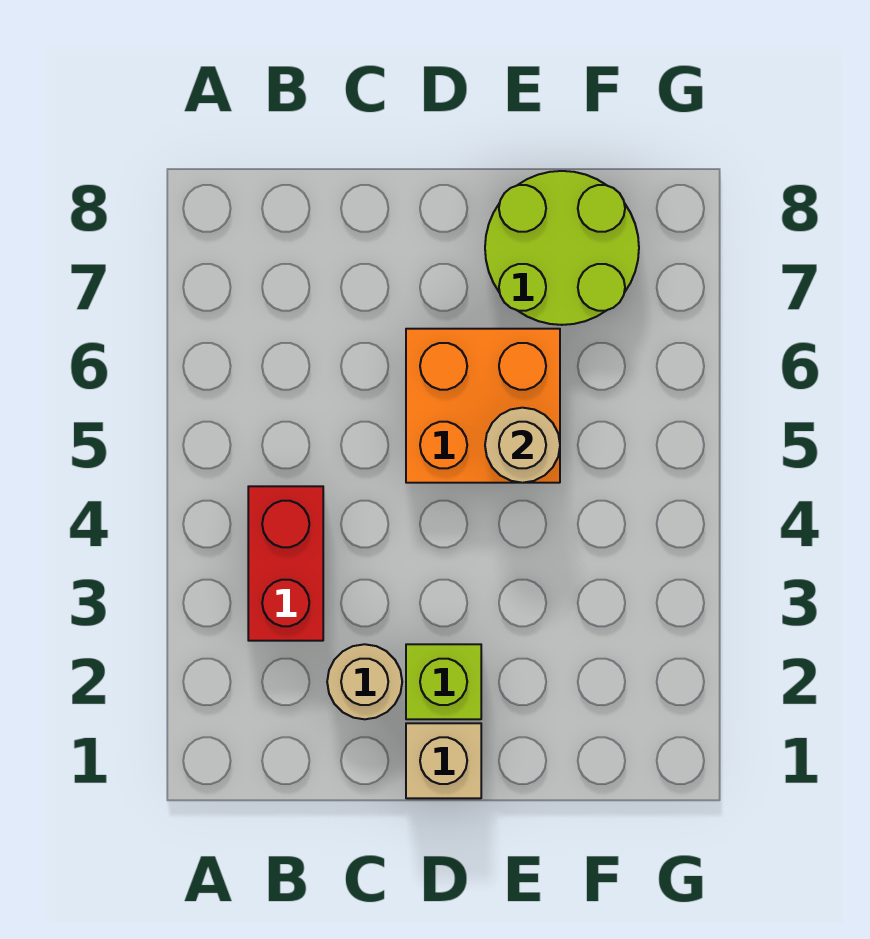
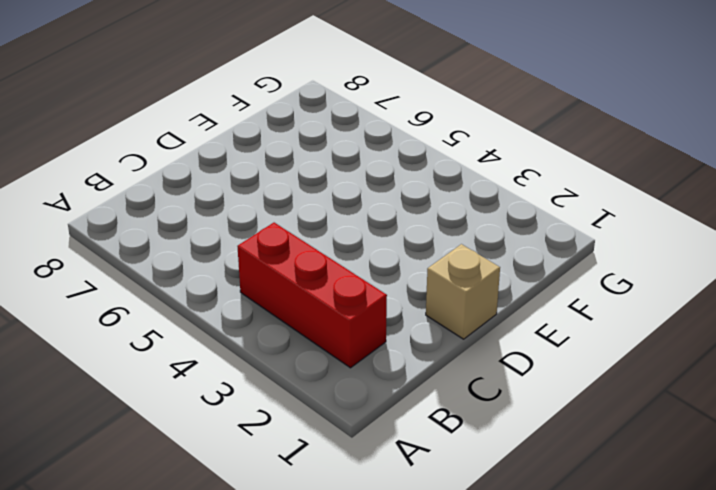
red 1x3 brick [237,223,387,368] -> red 1x2 brick [248,486,323,641]
none -> tan 1x1 round brick [327,644,402,719]
none -> lime 1x1 brick [406,644,481,719]

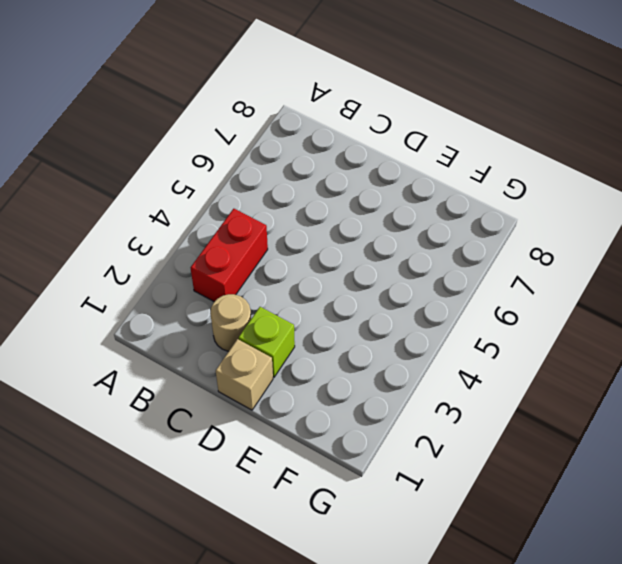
none -> orange 2x2 brick [406,329,560,483]
none -> lime 2x2 round brick [485,171,639,325]

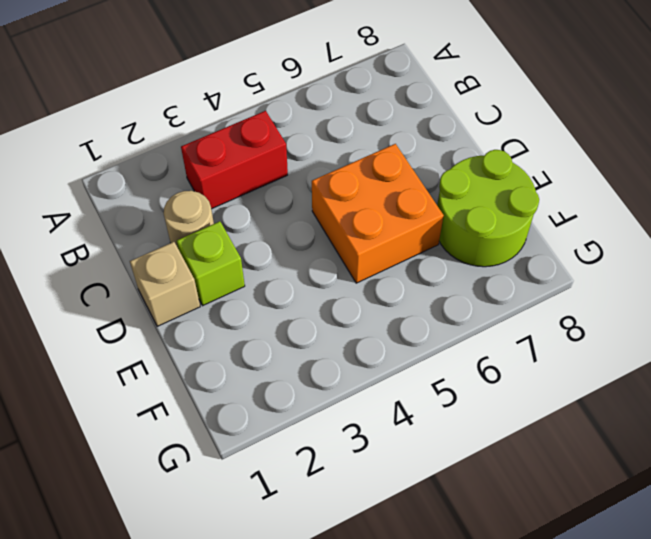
none -> tan 1x1 round brick [485,408,560,483]

